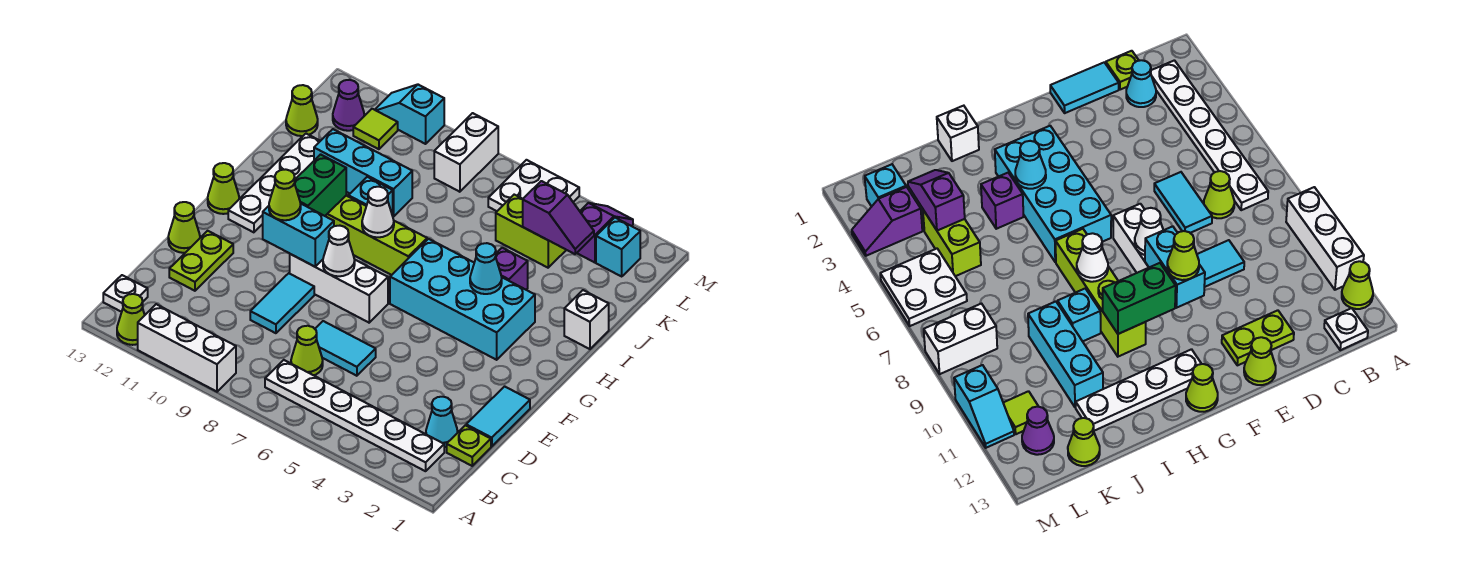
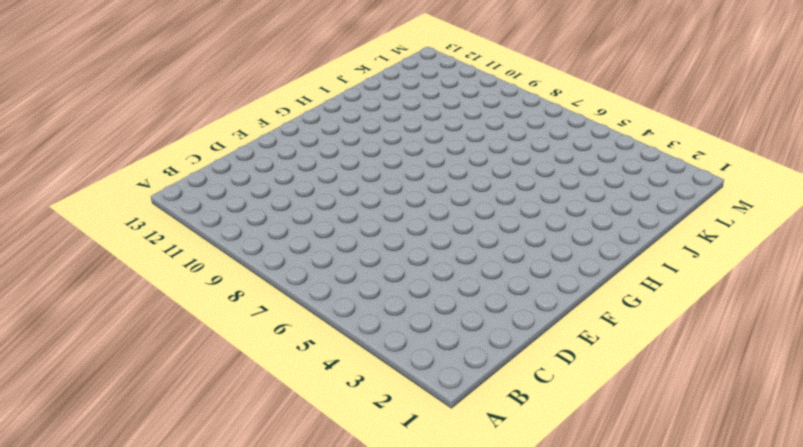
none -> white 1x3 brick [138,304,236,392]
none -> lime 1x1 cone [117,294,145,345]
none -> white 1x6 plate [265,360,444,471]
none -> white 1x1 plate [103,275,148,312]

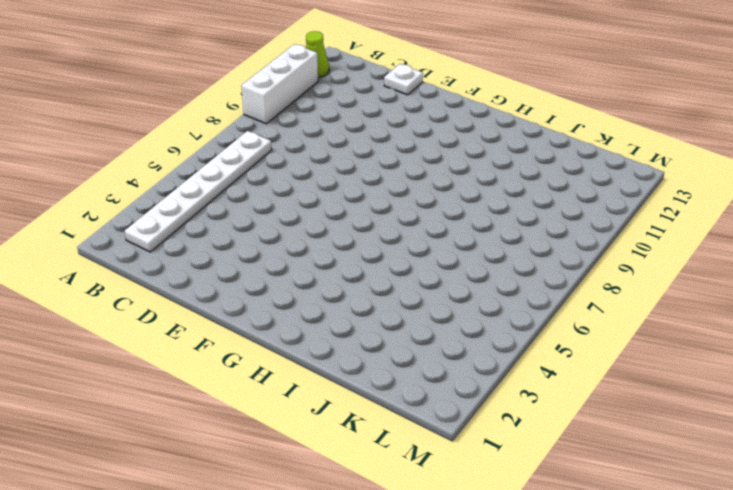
white 1x1 plate [384,64,423,95] -> white 1x1 plate moved to [103,275,148,312]
none -> lime 1x1 plate [447,425,491,466]
none -> cyan 1x1 cone [426,397,458,447]
none -> lime 1x1 cone [291,326,323,375]
none -> cyan 1x2 tile [466,386,530,447]

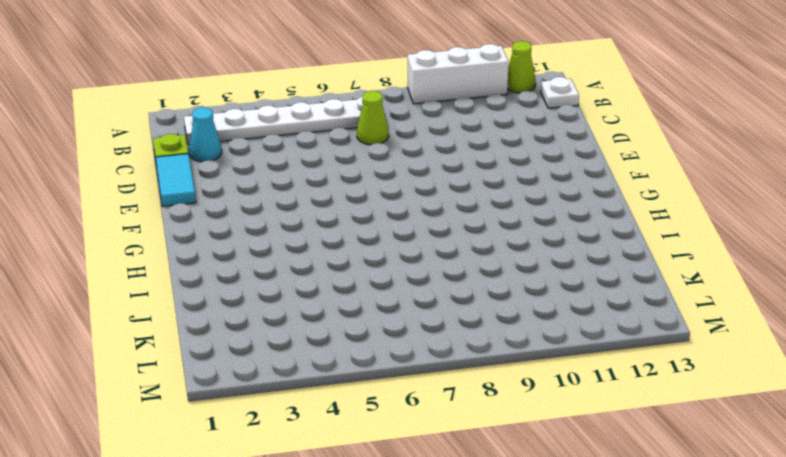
none -> cyan 1x2 tile [315,321,376,376]
none -> cyan 1x2 tile [250,273,314,333]
none -> lime 1x2 plate [169,231,233,291]
none -> lime 1x1 cone [168,202,200,253]

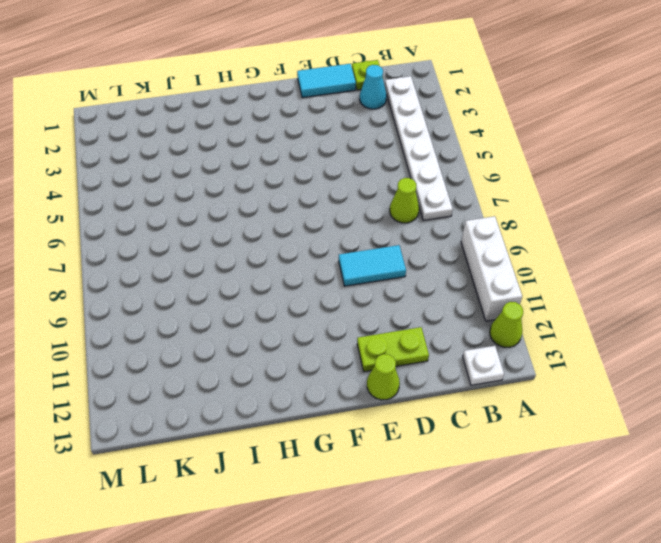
none -> cyan 1x2 tile [315,321,376,376]
none -> white 1x3 brick [290,254,388,323]
none -> cyan 2x4 brick [390,239,535,360]
none -> white 1x4 plate [228,134,320,232]

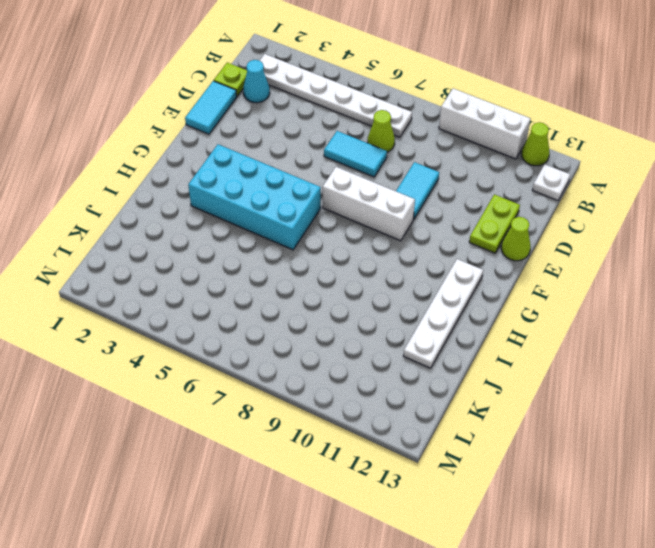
none -> lime 1x1 cone [208,163,239,214]
none -> lime 1x4 brick [326,196,427,275]
none -> white 1x1 brick [564,290,609,349]
none -> purple 1x1 brick [496,248,528,290]

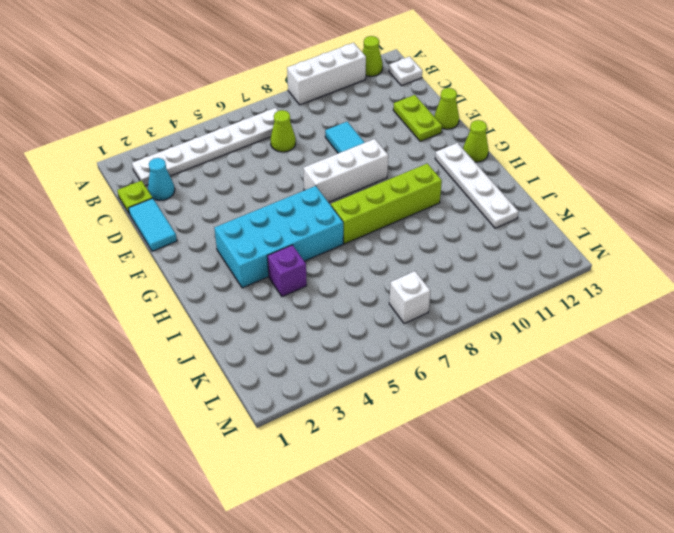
white 1x1 brick [389,271,430,323] -> white 1x1 brick moved to [564,290,609,349]
none -> cyan 1x2 tile [315,321,376,376]
none -> cyan 1x1 brick [348,177,393,216]
none -> cyan 1x3 brick [314,129,412,216]
none -> lime 1x2 brick [496,195,566,268]

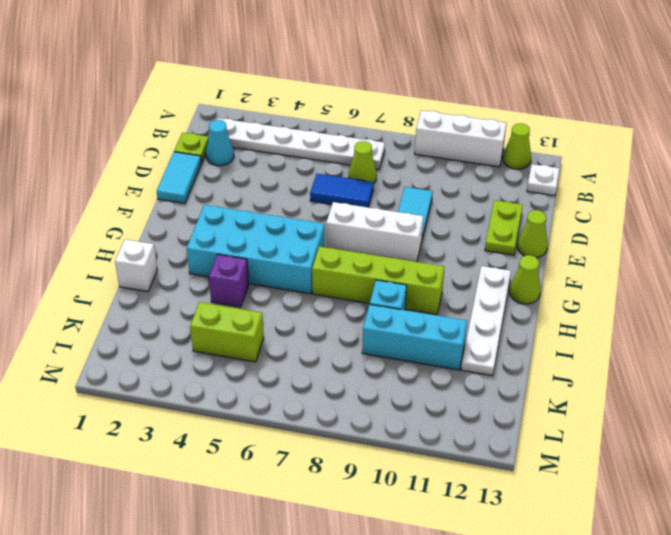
blue 1x2 tile [310,174,374,207] -> cyan 1x2 tile [315,321,376,376]
none -> lime 1x1 cone [286,85,318,136]
none -> cyan 1x1 brick [596,218,640,276]
none -> purple 1x2 slope [577,203,633,263]
none -> white 2x2 plate [488,160,579,211]

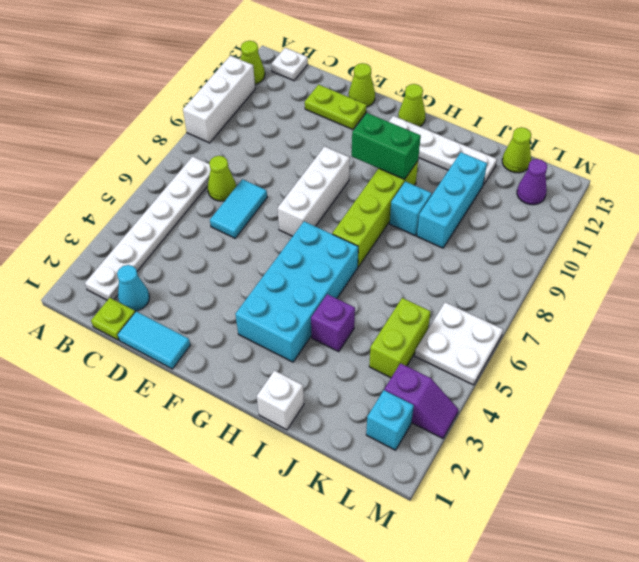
none -> cyan 1x2 tile [250,273,314,333]
none -> white 1x2 brick [434,113,498,192]
none -> lime 1x1 tile [353,109,398,149]
none -> cyan 1x2 slope [375,85,444,144]

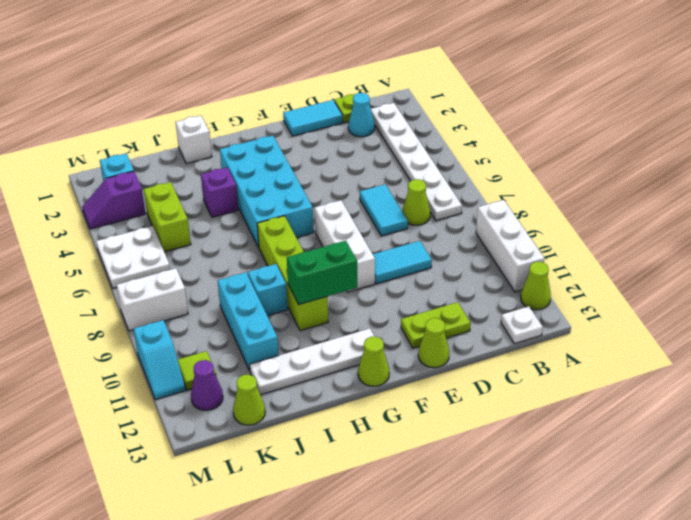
none -> white 1x1 cone [323,226,355,276]
none -> cyan 1x2 brick [263,204,334,267]
none -> cyan 1x1 cone [470,243,502,294]
none -> white 1x1 cone [362,187,394,237]

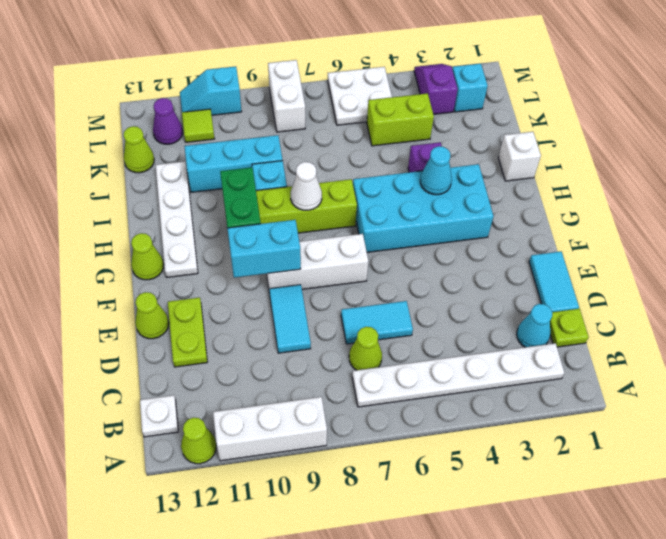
none -> white 1x1 cone [323,226,355,276]
none -> purple 1x2 slope [523,181,594,254]
none -> lime 1x1 cone [269,169,301,220]

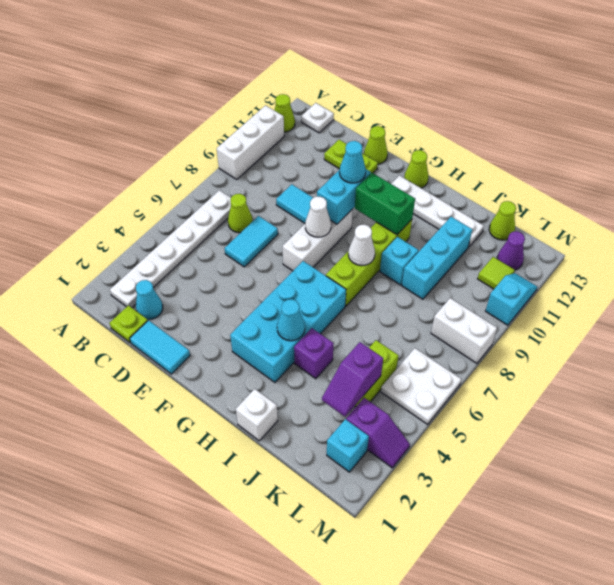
cyan 1x1 cone [339,141,366,183] -> lime 1x1 cone [269,169,301,220]

